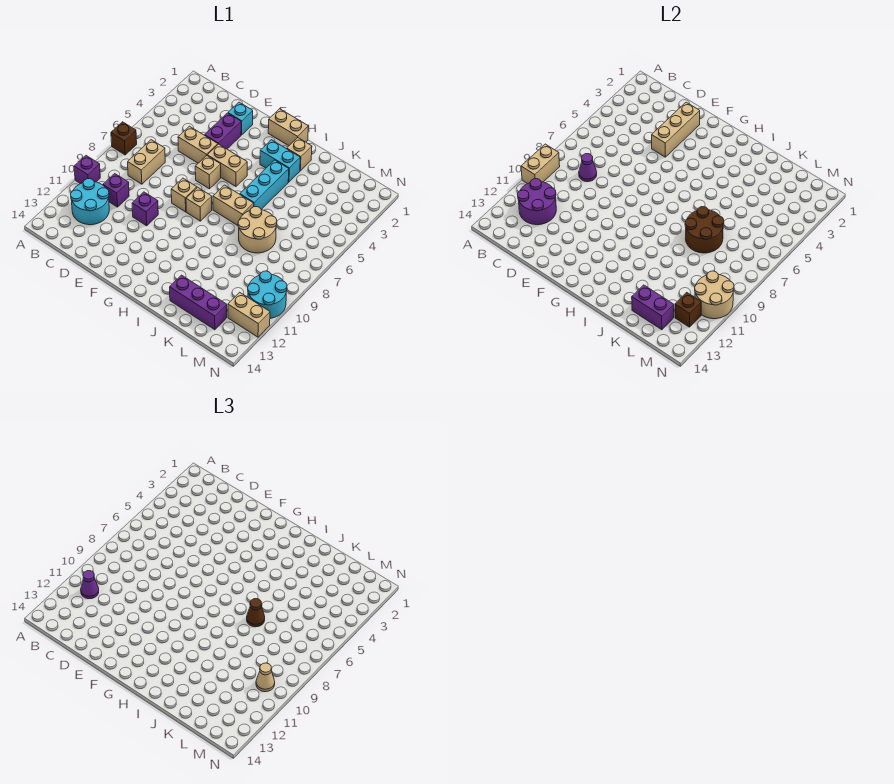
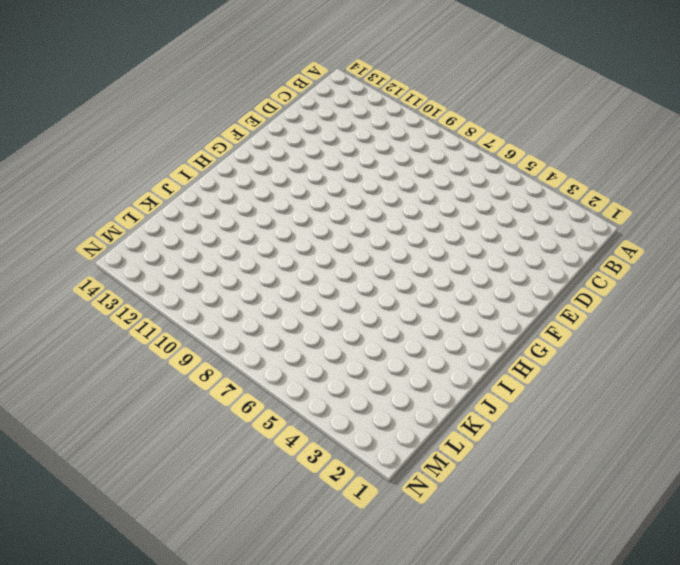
none -> brown 1x1 brick [111,122,137,155]
none -> purple 1x1 brick [74,156,100,184]
none -> cyan 2x2 round brick [71,179,109,225]
none -> tan 1x2 brick [128,140,165,184]

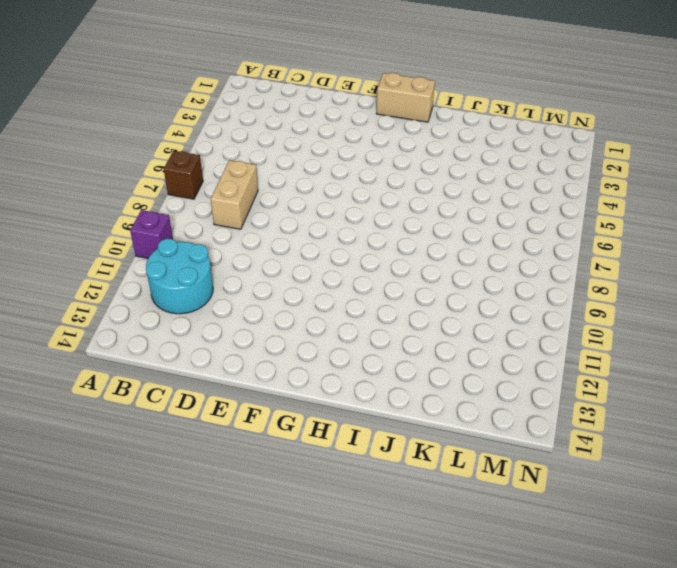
none -> purple 1x1 brick [103,174,129,207]
none -> tan 1x2 brick [178,126,218,163]
none -> cyan 1x1 brick [228,102,253,135]
none -> purple 1x2 brick [205,113,241,149]

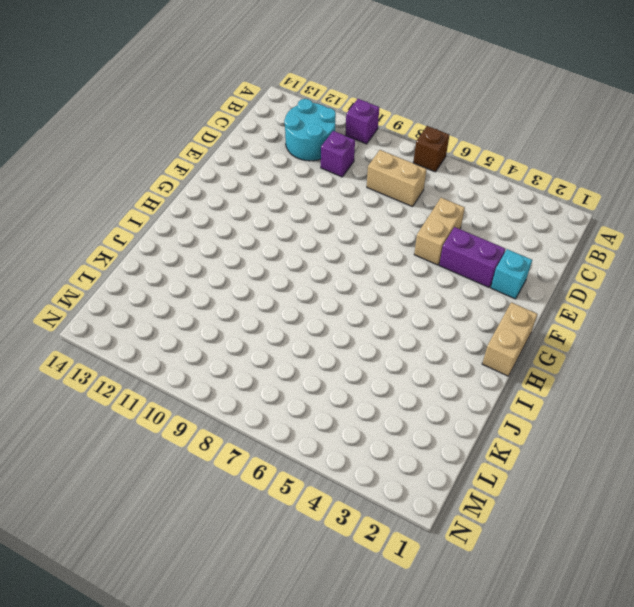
none -> purple 1x1 brick [132,192,158,226]
none -> tan 1x2 brick [207,144,247,186]
none -> tan 1x1 brick [195,156,221,189]
none -> tan 1x1 brick [171,178,197,212]

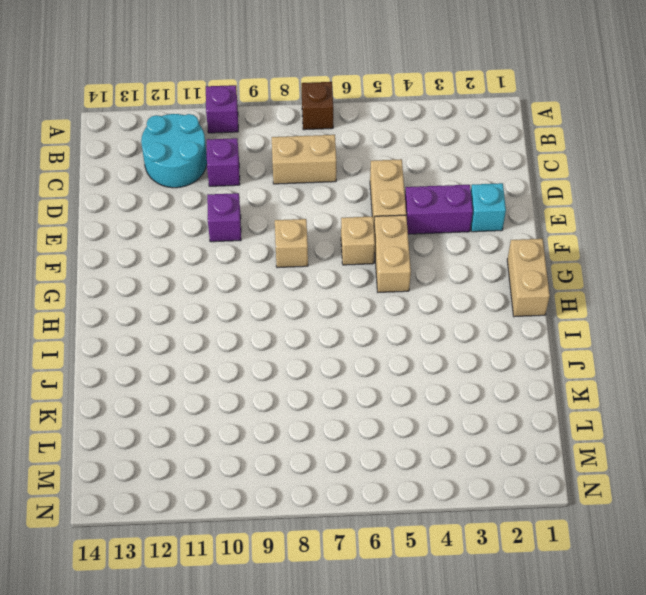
none -> tan 1x1 brick [186,187,212,221]
none -> cyan 1x2 brick [260,140,300,182]
none -> tan 1x2 brick [213,185,254,225]
none -> tan 1x1 brick [287,138,312,171]

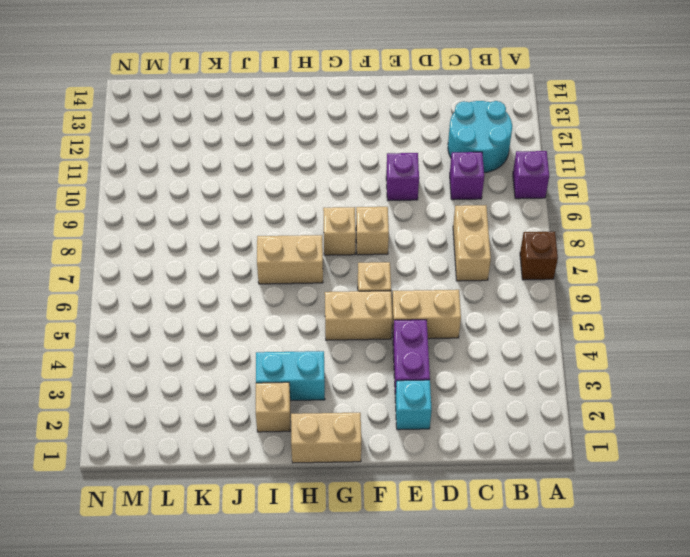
none -> cyan 1x3 brick [240,160,289,209]
none -> tan 2x2 round brick [238,207,277,253]
none -> purple 1x3 brick [170,275,227,330]
none -> cyan 2x2 round brick [248,271,287,318]

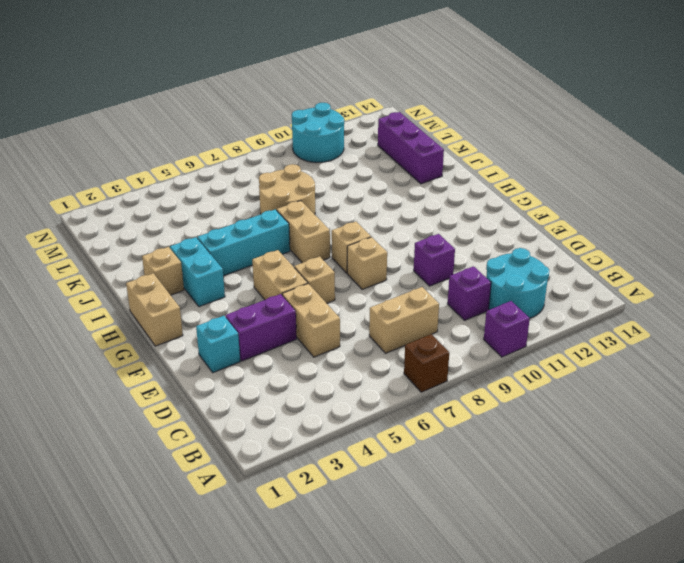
none -> tan 1x2 brick [228,292,270,337]
none -> tan 1x2 brick [521,144,560,184]
none -> purple 2x2 round brick [518,179,556,225]
none -> purple 1x1 cone [579,154,597,182]

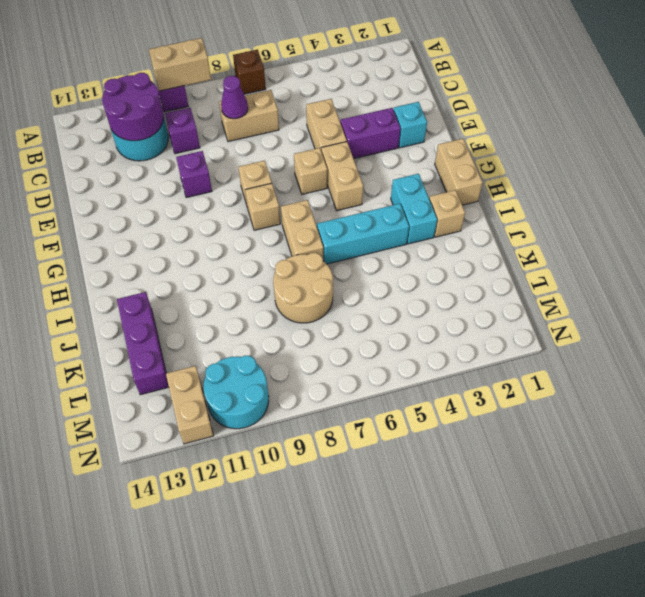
none -> tan 1x3 brick [652,102,700,157]
none -> brown 2x2 round brick [685,207,724,253]
none -> purple 1x2 brick [632,285,674,330]
none -> tan 2x2 round brick [695,271,734,319]

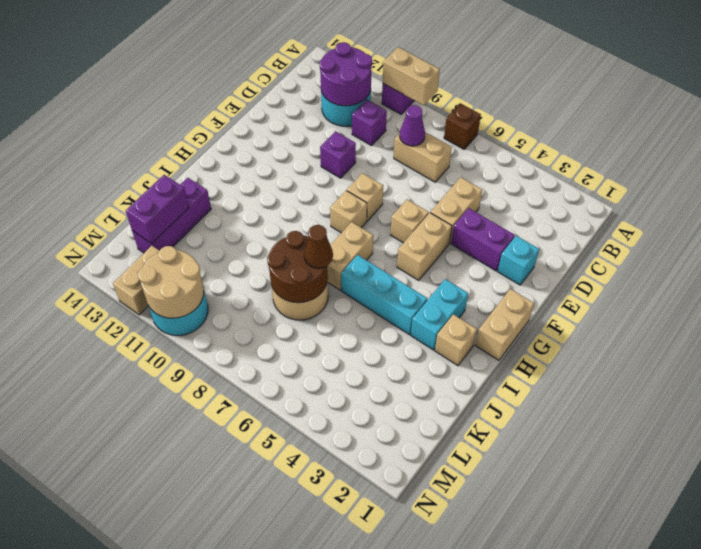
none -> tan 1x3 brick [652,102,700,157]
none -> brown 1x1 brick [675,292,701,327]
none -> purple 1x1 cone [81,571,99,599]
none -> tan 1x1 cone [256,663,275,692]

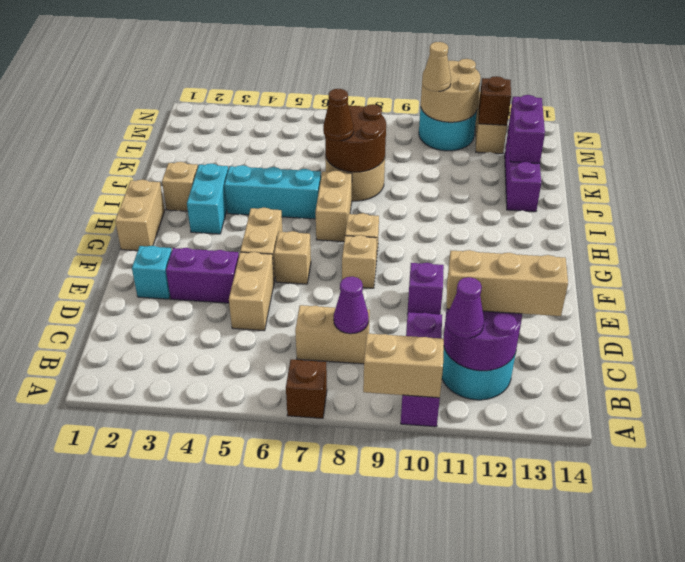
tan 1x3 brick [447,250,568,316] -> tan 1x3 brick moved to [652,102,700,157]

